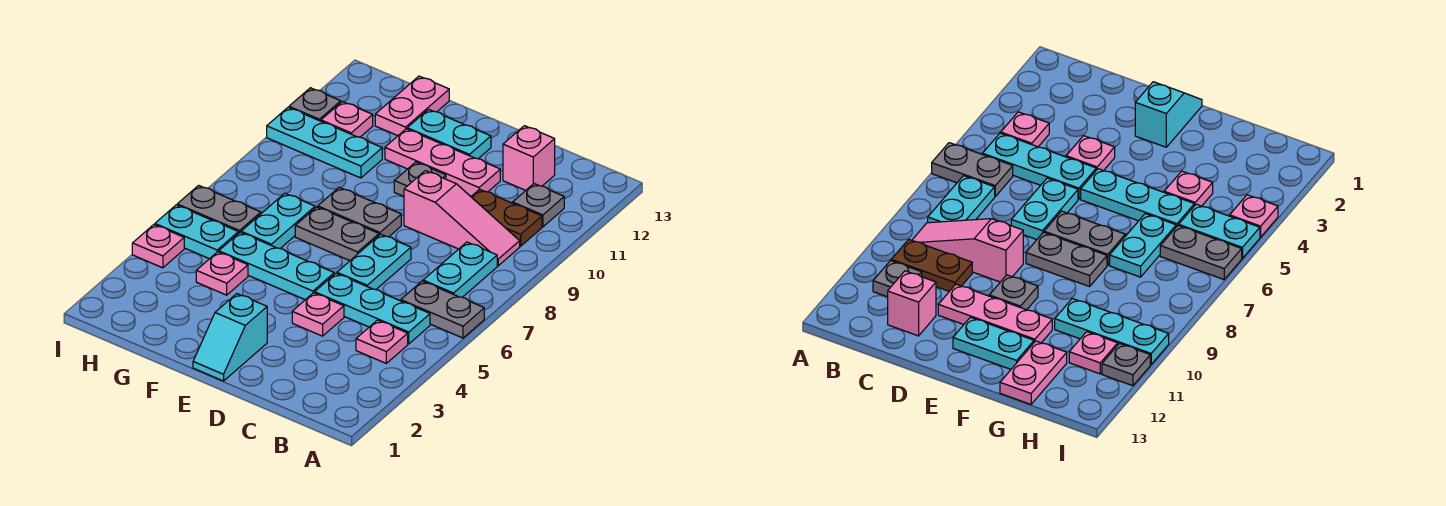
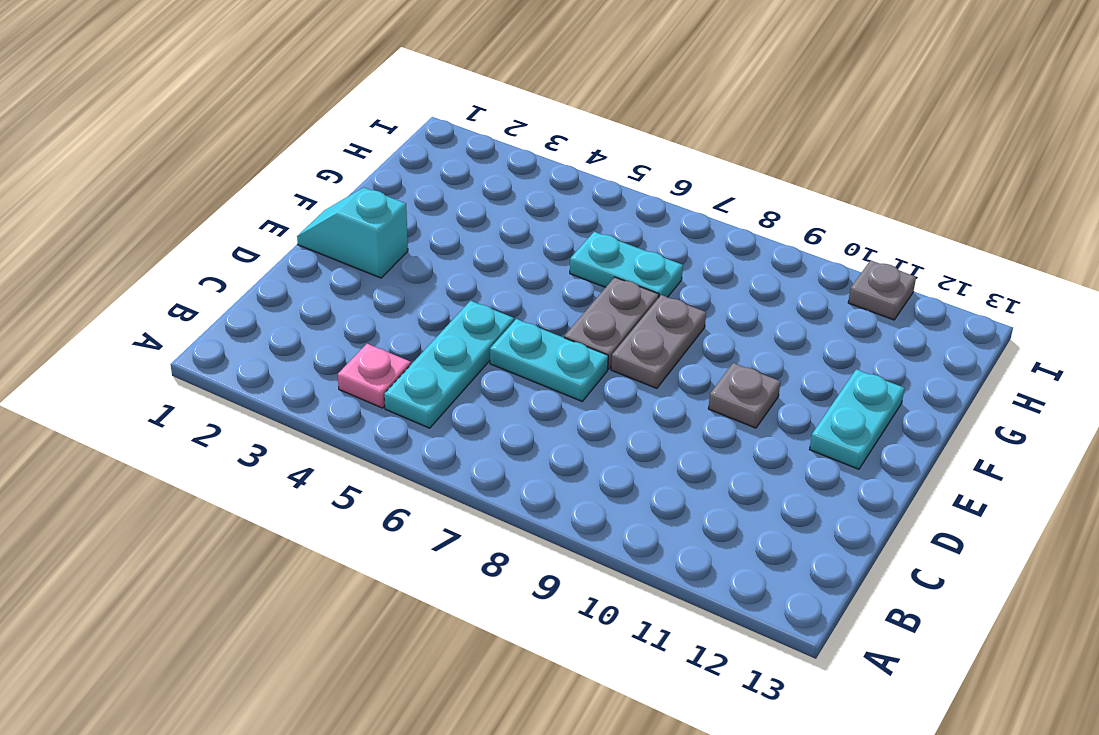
none -> grey 1x2 plate [401,281,484,338]
none -> cyan 1x2 plate [423,242,497,297]
none -> pink 1x3 slope [404,171,520,266]

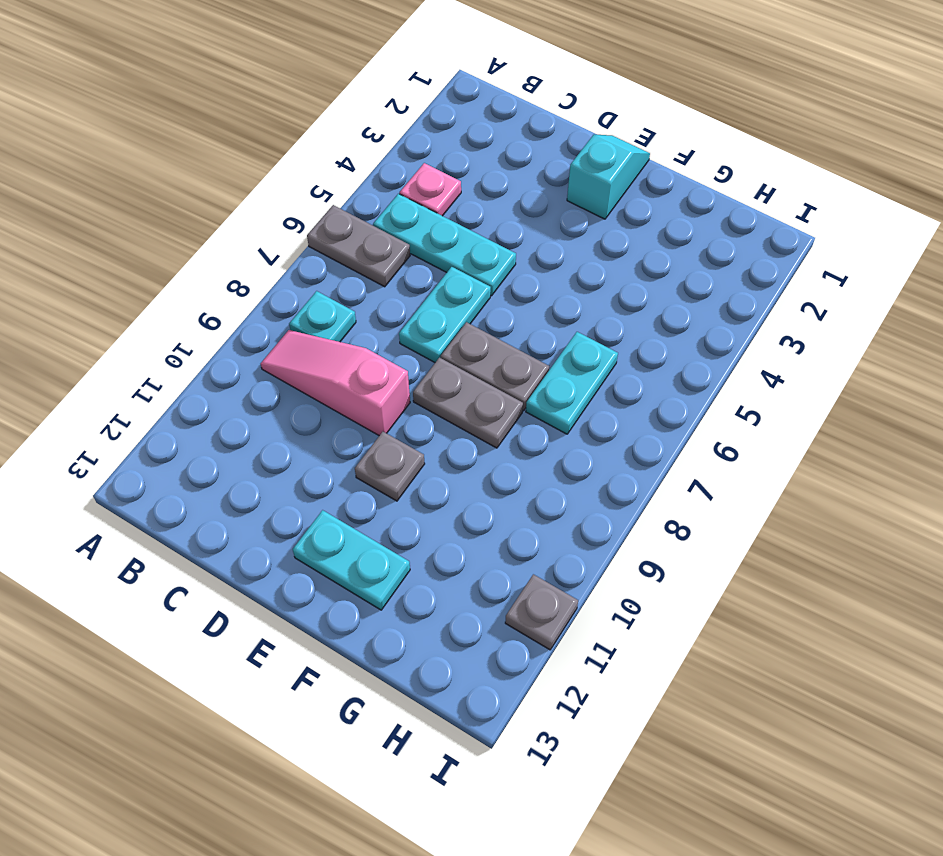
cyan 1x1 plate [289,291,356,342] -> cyan 1x2 plate [423,242,497,297]
none -> brown 1x2 plate [471,189,542,246]
none -> grey 1x1 plate [513,184,564,227]
none -> pink 1x1 brick [503,126,555,190]

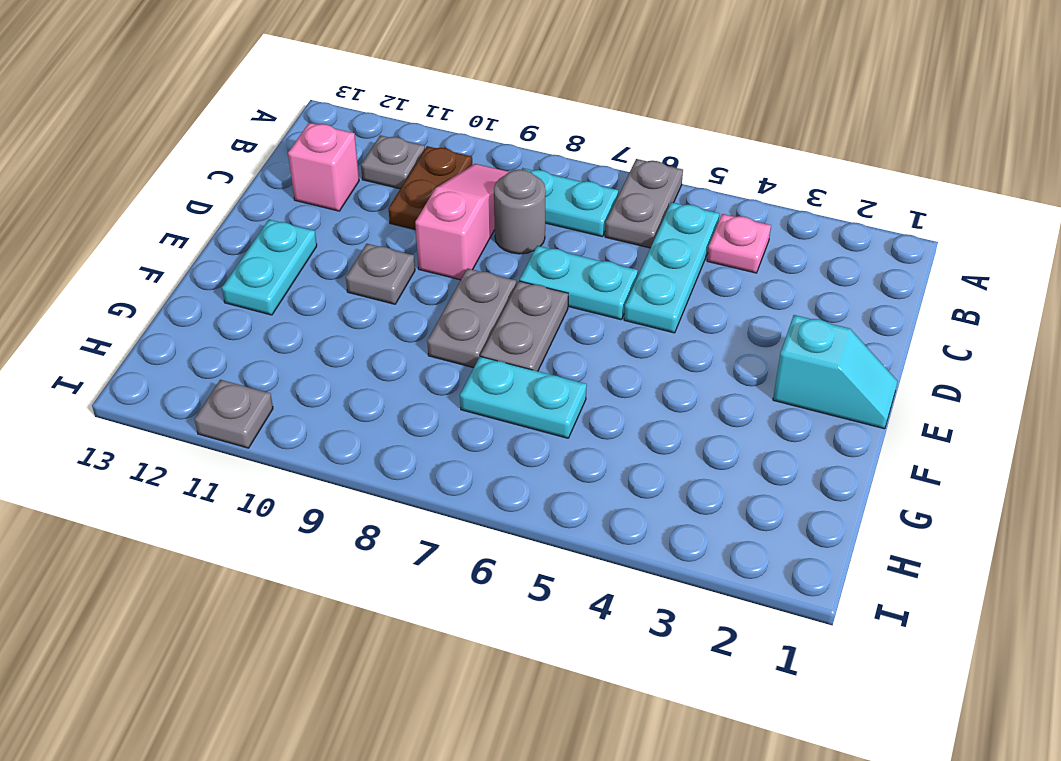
grey 1x1 round brick [494,170,546,254] -> none
none -> pink 1x1 plate [292,293,344,336]
none -> pink 1x3 plate [385,129,500,196]
none -> cyan 1x3 plate [219,232,334,300]

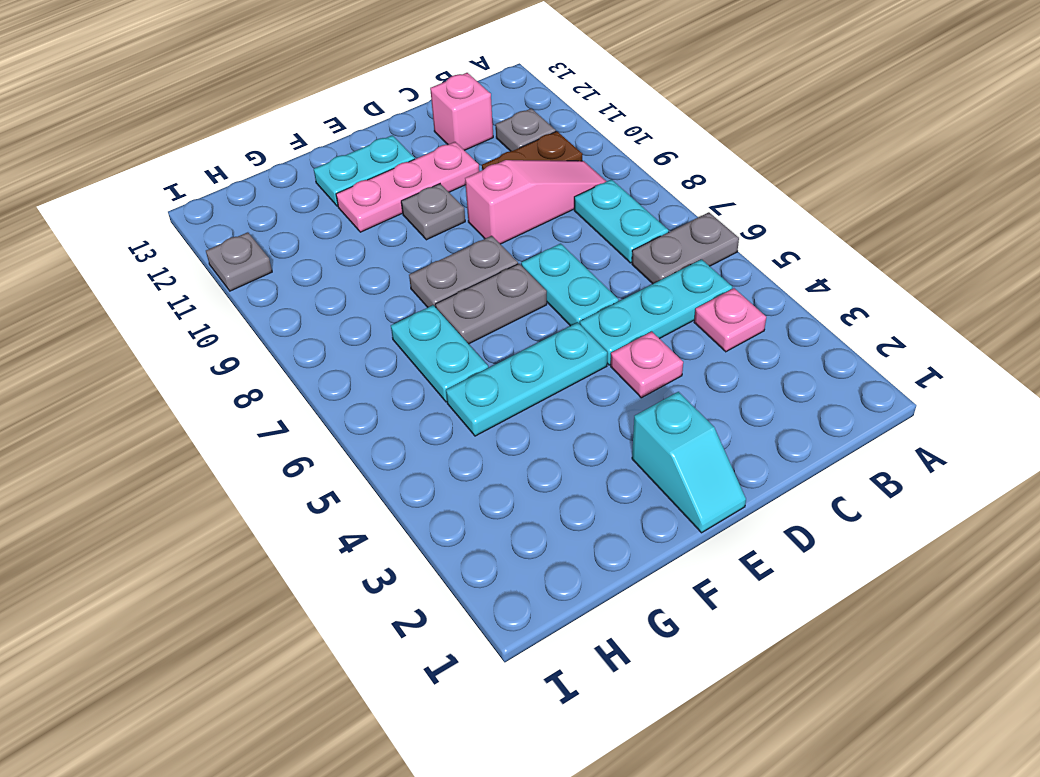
none -> pink 1x1 plate [196,252,248,295]
none -> cyan 1x3 plate [267,107,382,178]
none -> pink 1x2 plate [375,76,449,136]

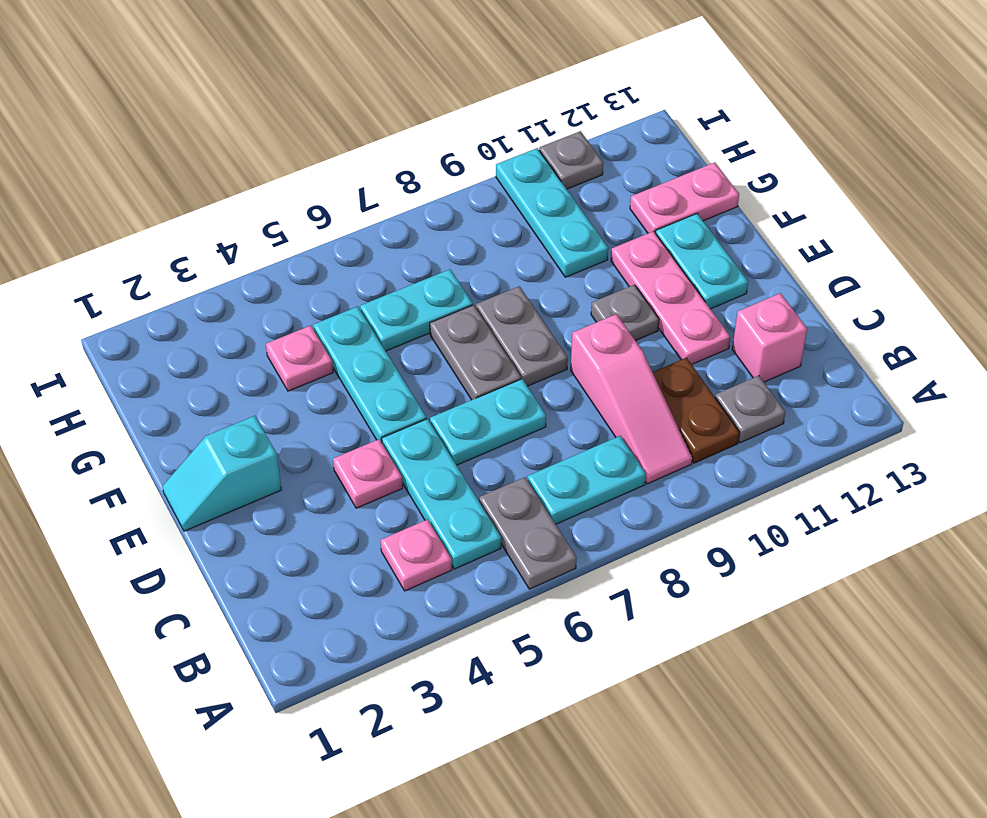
none -> cyan 1x2 plate [155,205,238,259]
none -> grey 1x2 plate [177,185,261,233]
none -> pink 1x1 plate [321,102,373,137]

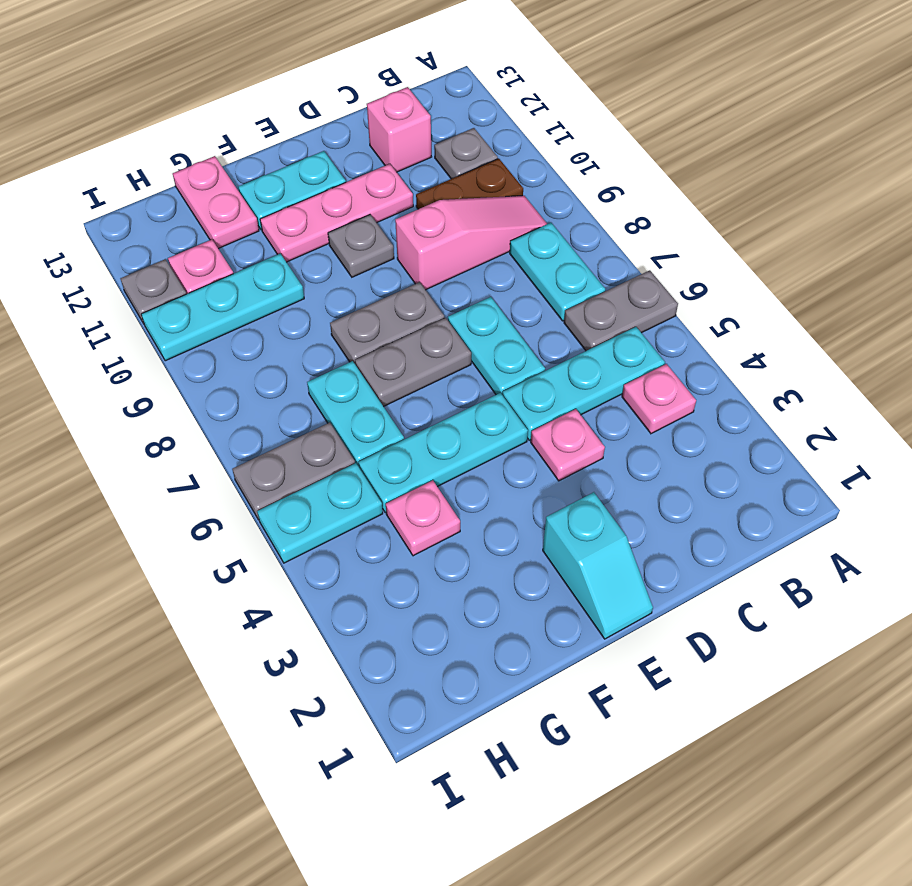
none -> pink 1x1 plate [132,225,184,268]

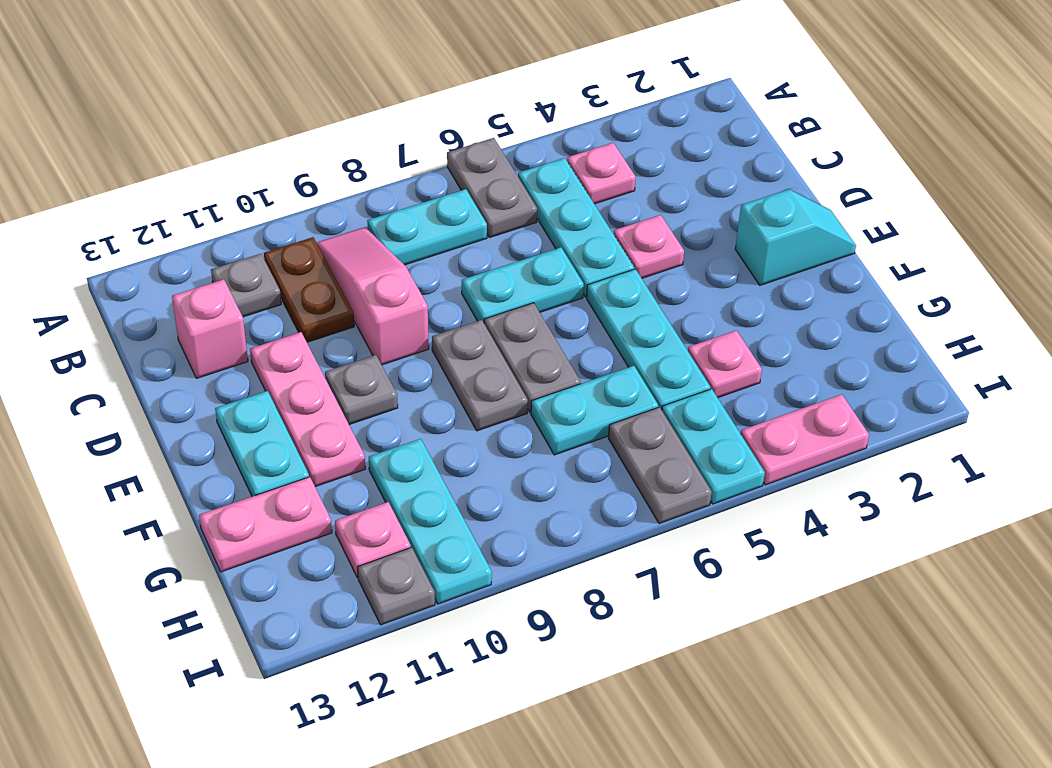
pink 1x2 plate [741,394,869,485] -> pink 1x1 plate [132,225,184,268]

